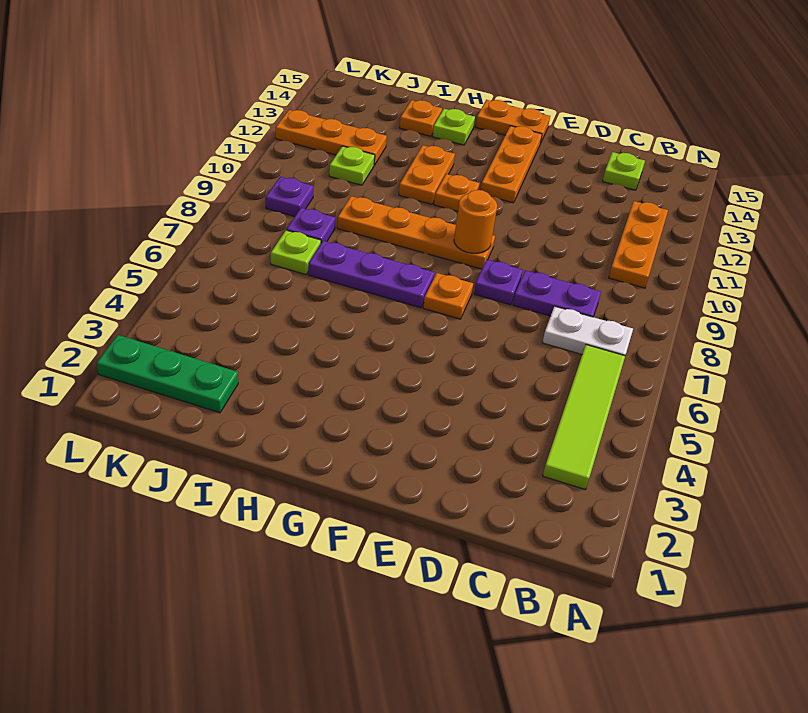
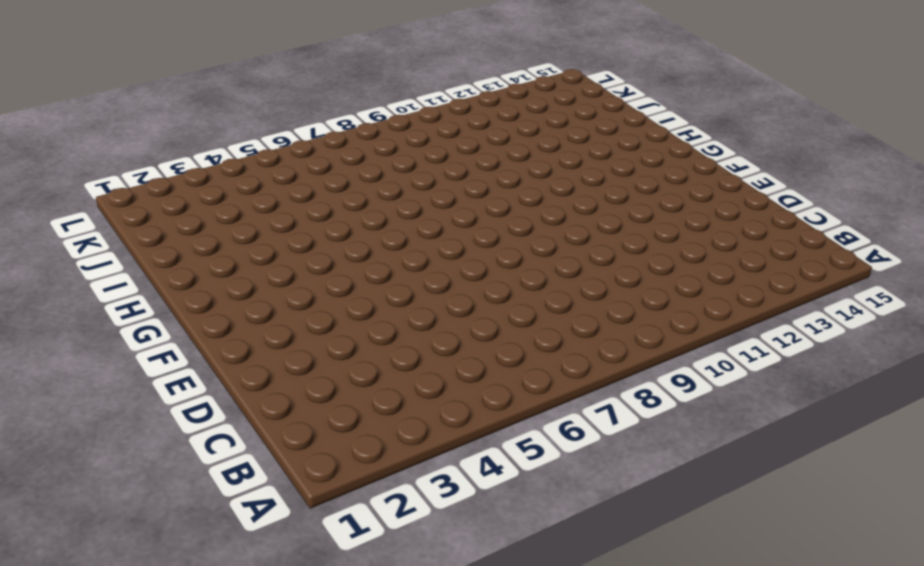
none -> lime 1x4 tile [543,345,625,490]
none -> white 1x2 plate [542,306,633,356]
none -> orange 1x3 plate [609,201,668,288]

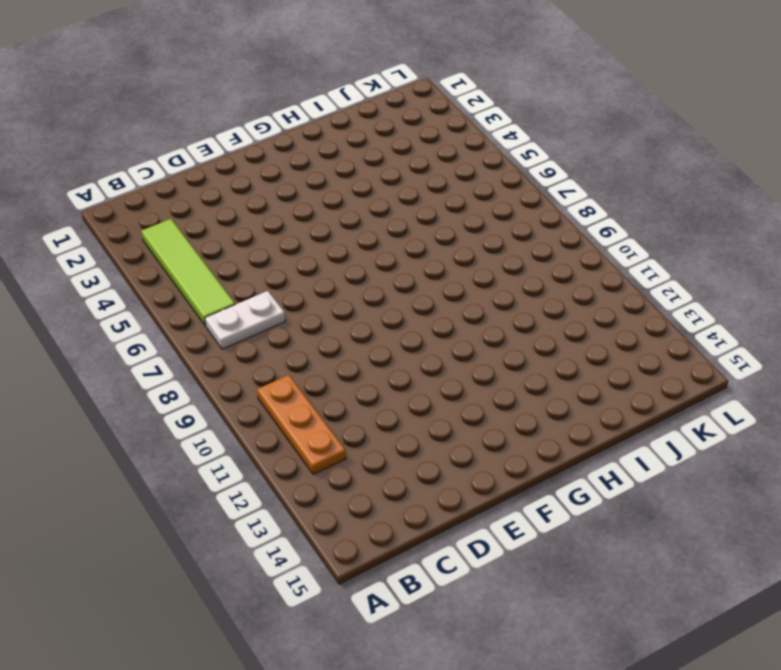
none -> purple 1x2 plate [513,270,601,317]
none -> lime 1x1 plate [603,152,645,190]
none -> purple 1x1 plate [474,260,523,305]

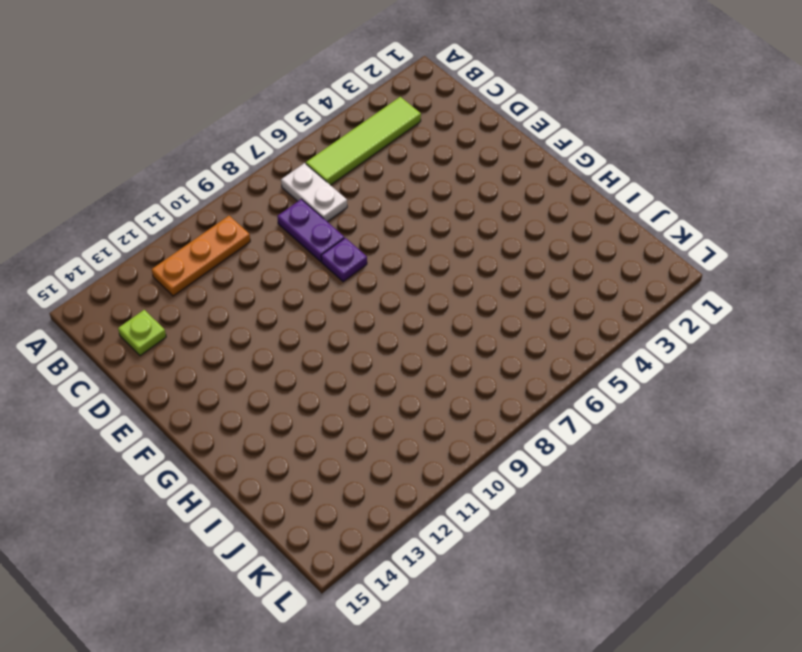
none -> orange 1x1 plate [423,273,473,319]
none -> orange 1x4 plate [337,196,495,269]
none -> orange 1x3 plate [481,126,542,203]

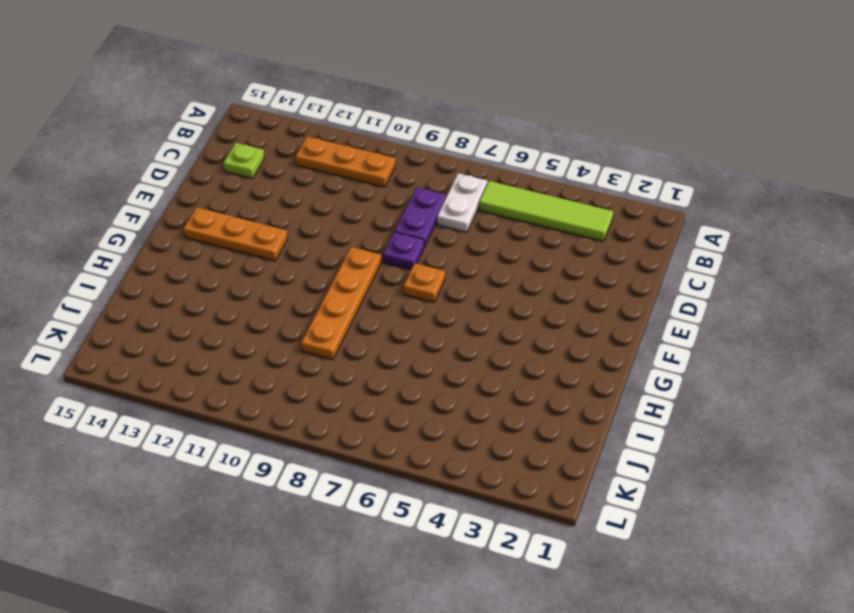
none -> orange 1x2 plate [476,100,550,142]
none -> purple 1x3 plate [308,241,435,308]
none -> orange 1x1 plate [434,174,479,211]

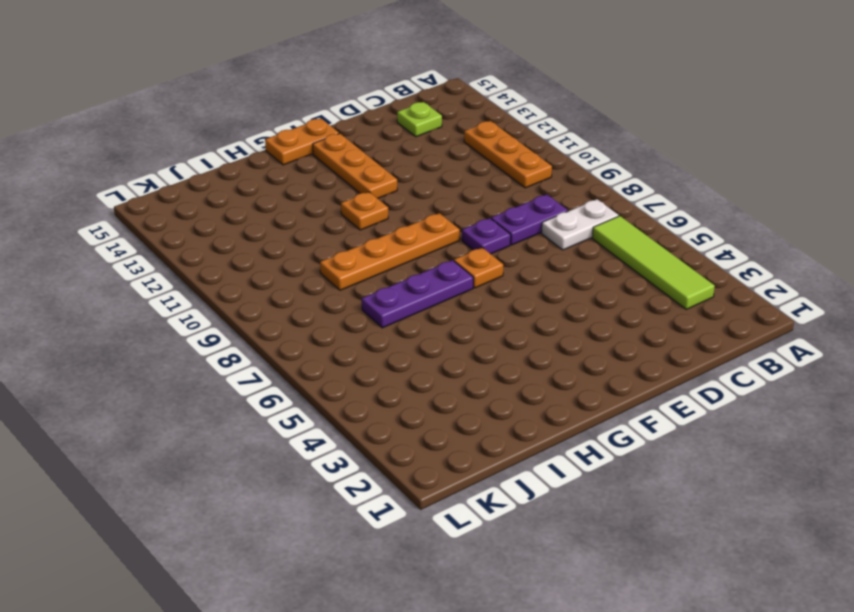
none -> orange 1x2 plate [399,145,455,204]
none -> lime 1x1 plate [433,109,475,145]
none -> orange 1x1 plate [400,100,442,136]

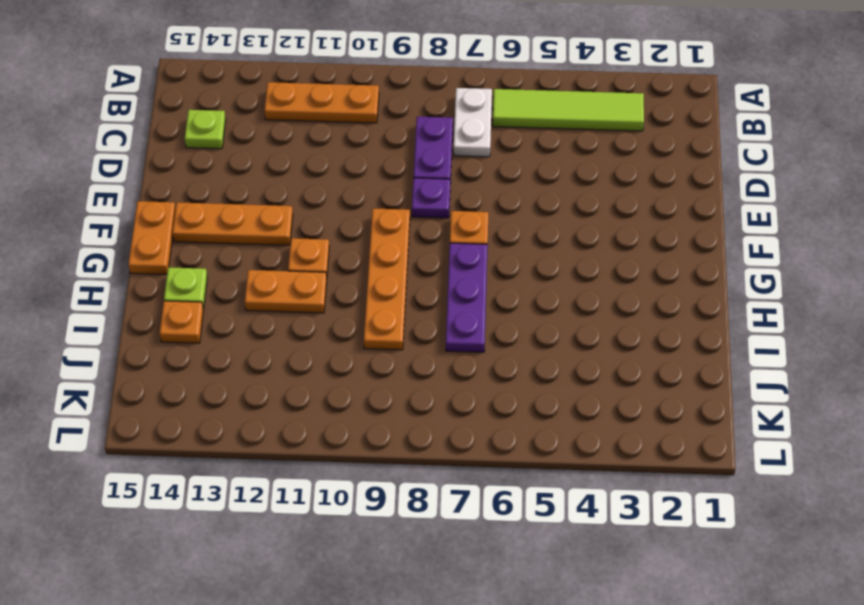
none -> green 1x3 plate [97,335,238,413]
none -> lime 1x1 plate [271,230,321,274]
none -> purple 1x1 plate [287,208,335,243]

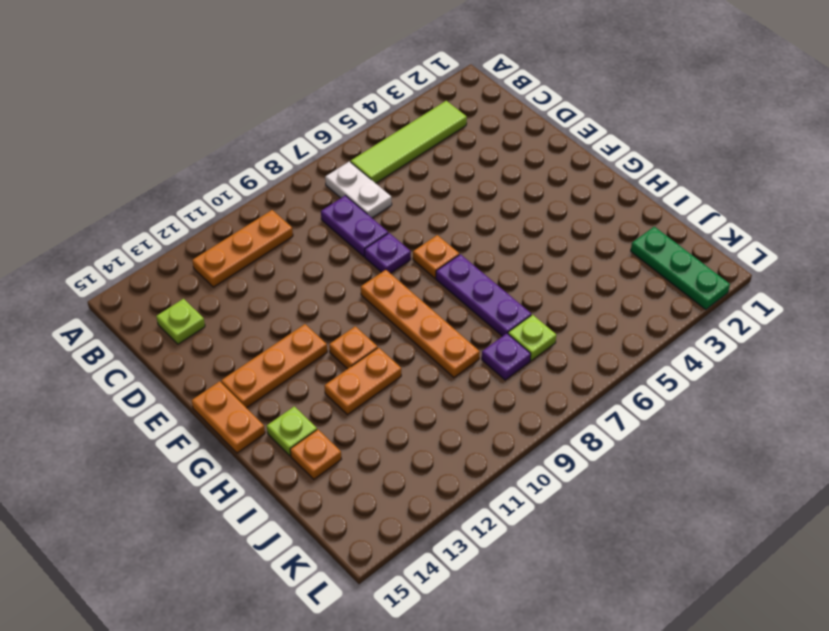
none -> lime 1x1 plate [329,146,375,185]
none -> orange 1x3 plate [276,110,387,165]
none -> purple 1x1 plate [266,177,314,217]

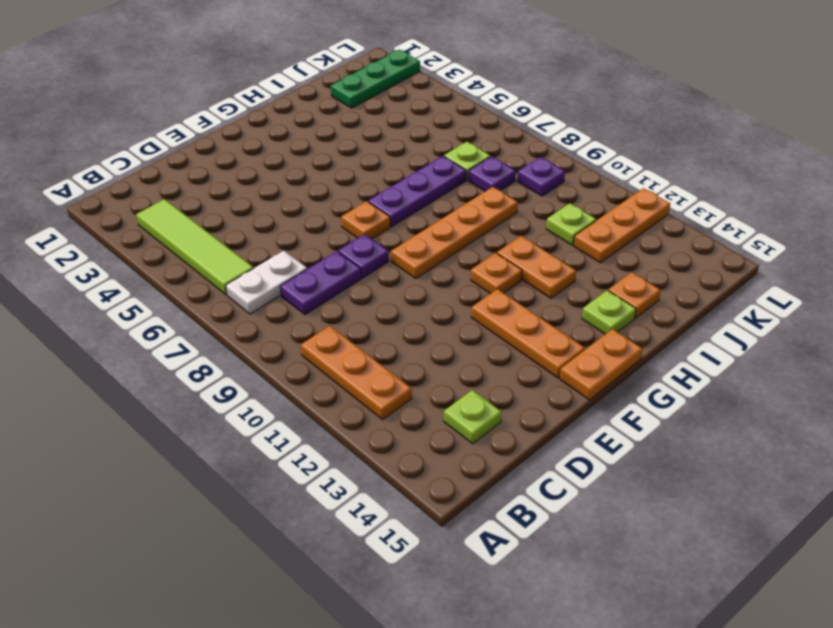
none -> orange 1x1 round brick [454,190,497,253]

